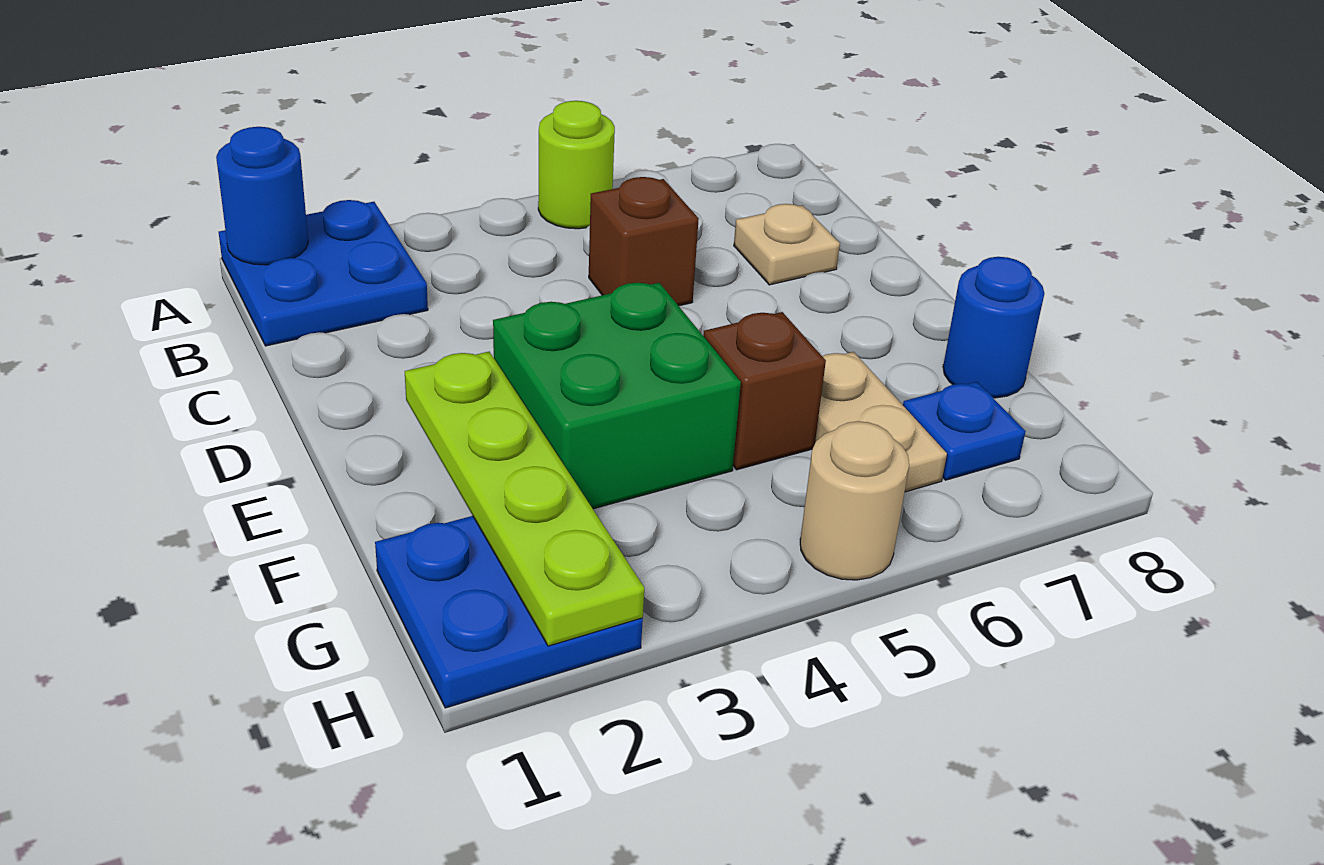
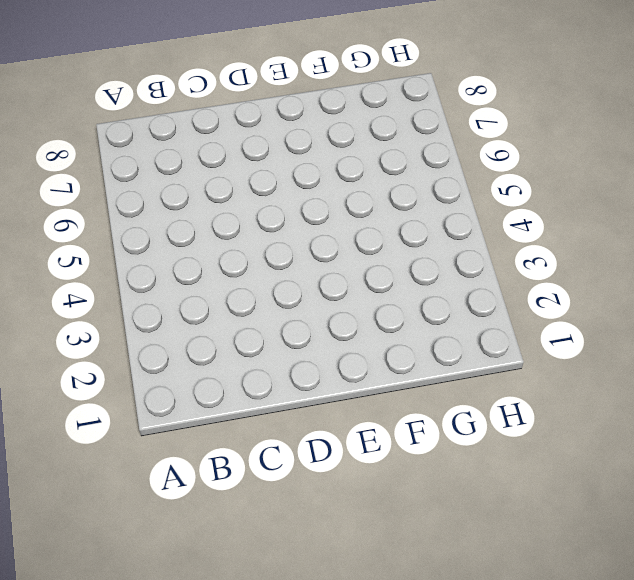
none -> blue 2x2 plate [219,200,428,346]
none -> lime 1x1 round brick [538,101,615,229]
none -> brown 1x1 brick [589,177,699,306]

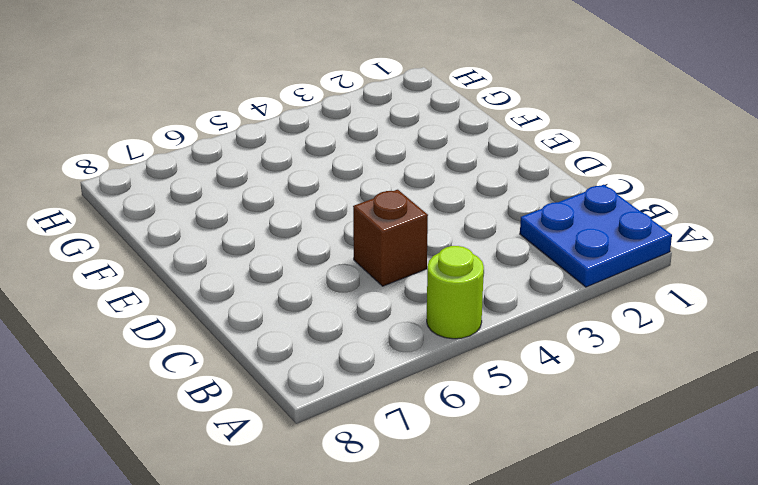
none -> tan 1x1 plate [734,204,840,285]
none -> green 2x2 brick [493,283,741,509]
none -> brown 1x1 brick [703,312,826,470]

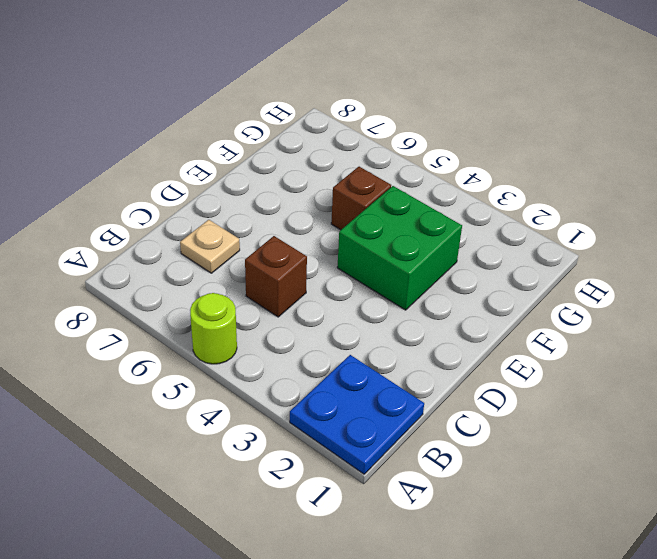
none -> tan 1x2 plate [815,352,947,492]
none -> blue 1x1 round brick [943,257,1044,398]
none -> blue 2x2 plate [375,516,643,708]

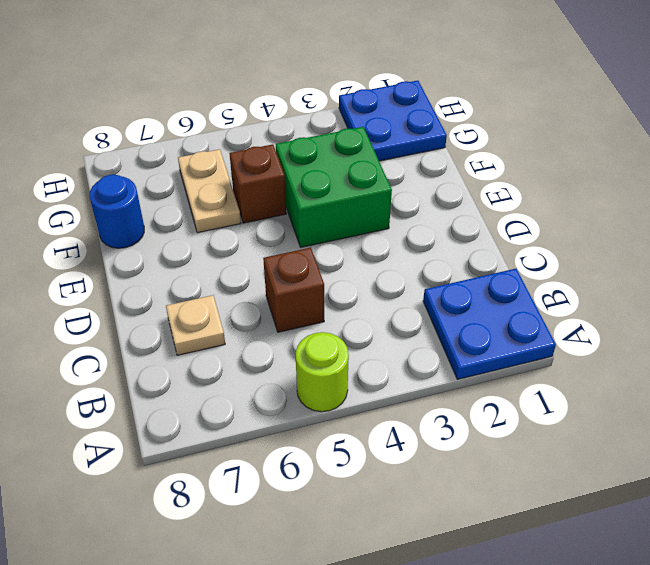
none -> blue 1x1 plate [903,382,1026,480]
none -> tan 1x1 round brick [800,421,909,580]
none -> blue 1x1 round brick [216,127,308,265]

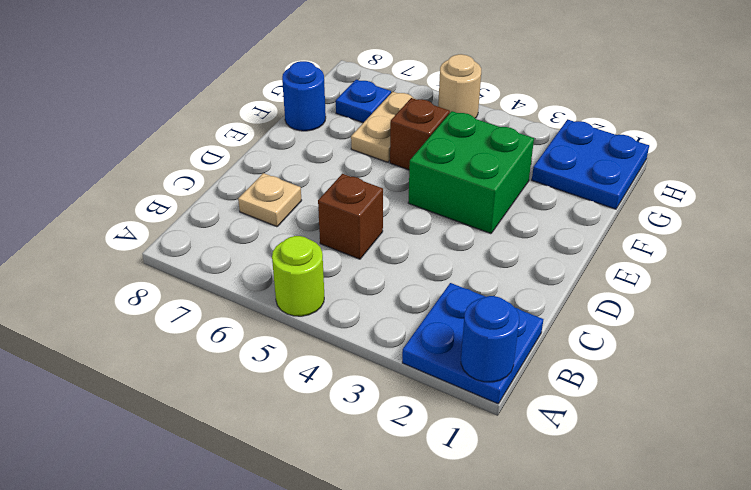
none -> lime 1x4 plate [405,352,644,646]

